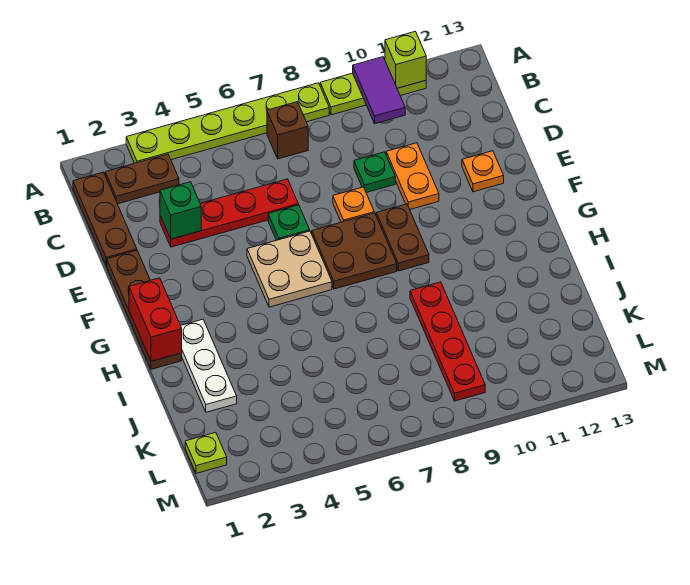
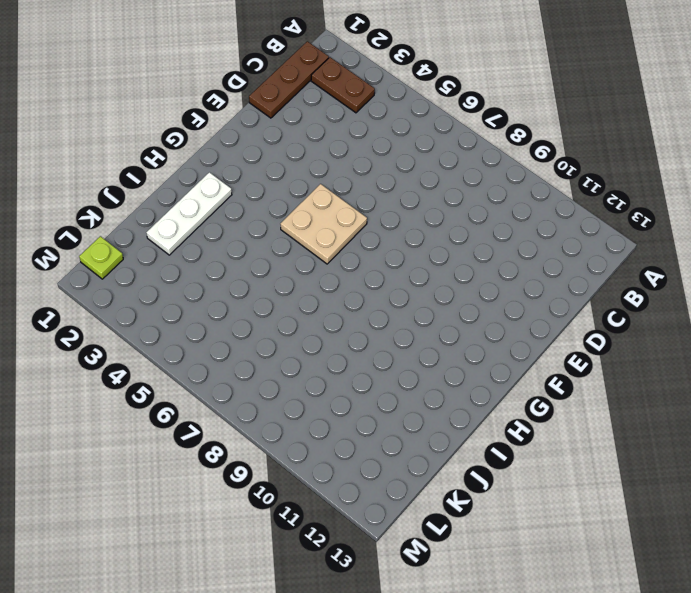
none -> lime 1x6 plate [126,83,329,163]
none -> lime 1x3 plate [320,73,426,115]
none -> brown 1x1 brick [267,102,308,159]

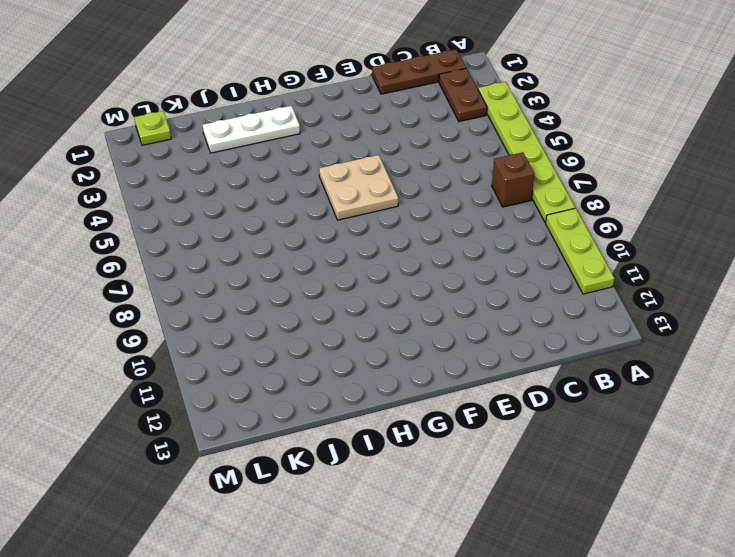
none -> red 1x4 plate [160,179,298,247]
none -> green 1x1 plate [354,152,395,193]
none -> orange 1x2 plate [386,143,439,209]

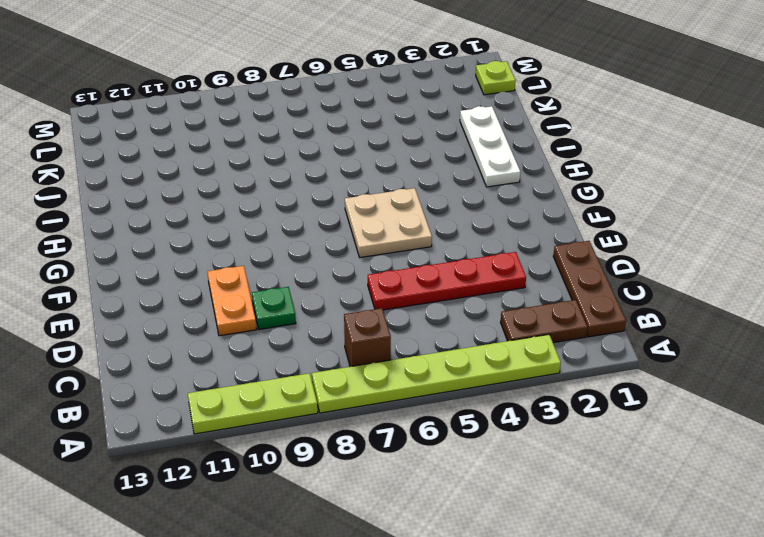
none -> brown 1x4 plate [107,250,182,369]
none -> green 1x1 plate [268,205,310,240]
none -> orange 1x1 plate [333,187,374,222]

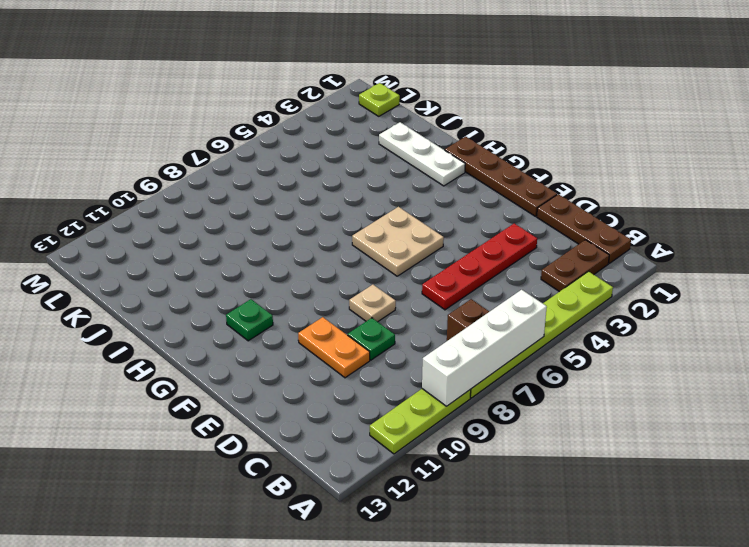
white 1x4 brick [422,290,547,406] -> none
tan 1x1 plate [349,285,396,322] -> orange 1x1 plate [333,187,374,222]
green 1x1 plate [226,299,273,341] -> green 1x1 plate moved to [268,205,310,240]
none -> orange 1x1 plate [462,151,504,192]
none -> brown 2x2 plate [312,213,397,289]
none -> brown 1x2 plate [376,204,429,271]

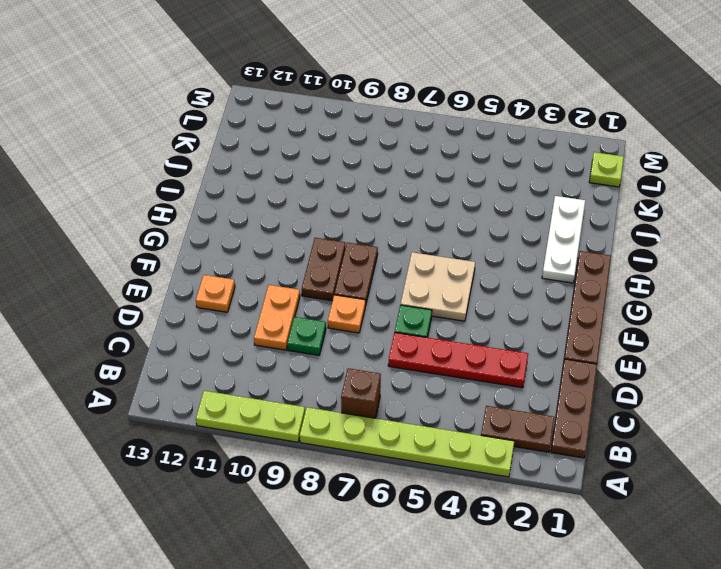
brown 1x2 plate [334,243,378,306] -> brown 2x2 plate [312,213,397,289]
none -> red 1x4 plate [410,282,485,401]
none -> purple 1x2 tile [353,57,405,124]
none -> lime 1x1 brick [385,31,426,88]

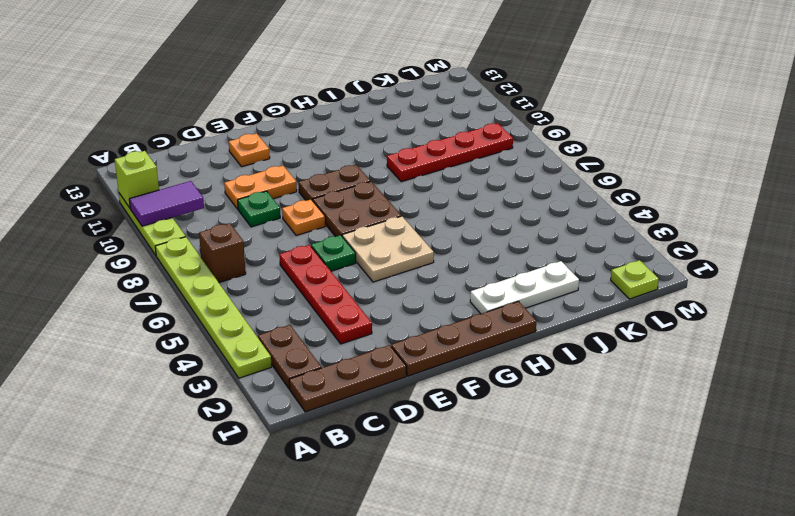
none -> green 1x1 brick [160,182,201,239]
none -> red 1x2 brick [129,278,182,361]

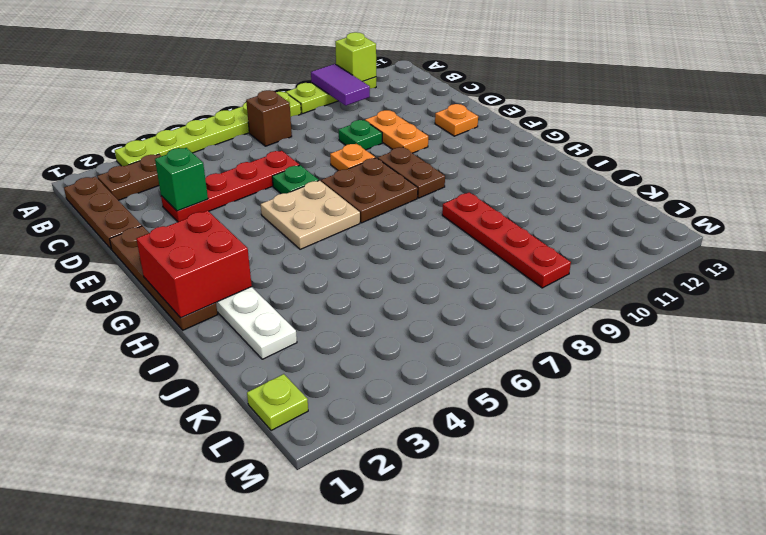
red 2x2 brick [136,211,252,318] -> red 1x2 brick [129,278,182,361]

